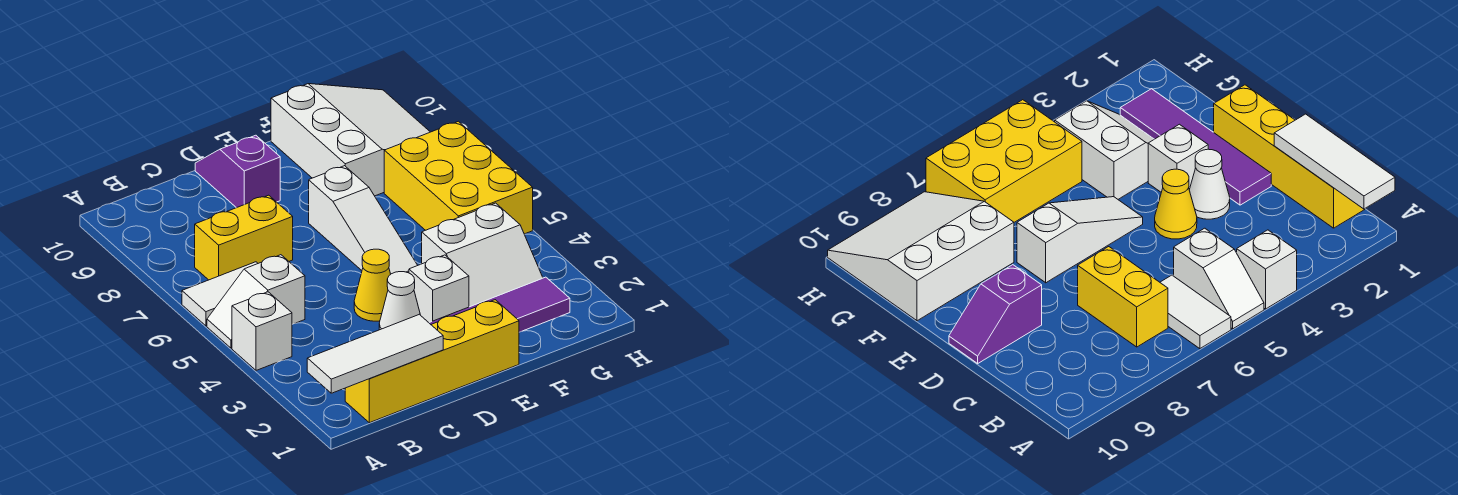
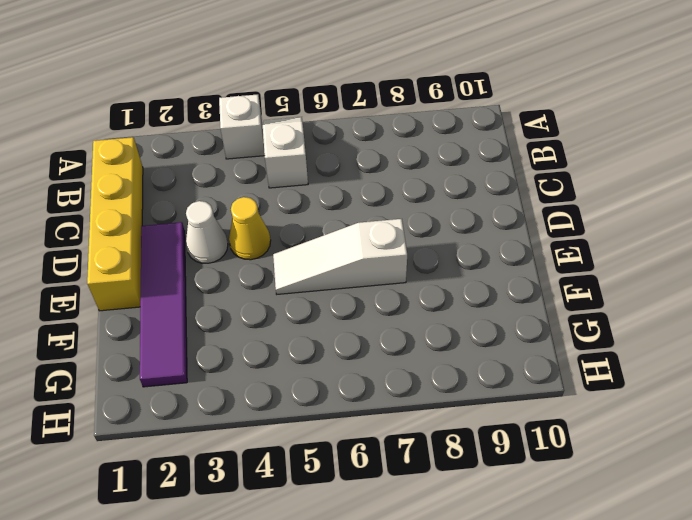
none -> white 1x2 tile [182,262,258,326]
none -> yellow 1x2 brick [195,195,293,280]
none -> purple 1x2 slope [195,135,280,208]

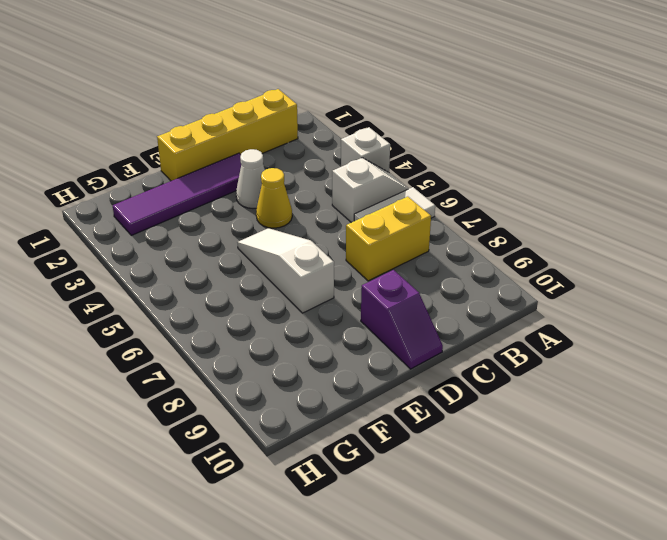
none -> white 1x1 brick [409,255,469,322]
none -> white 2x2 slope [422,203,543,307]
none -> white 3x3 slope [271,84,430,196]

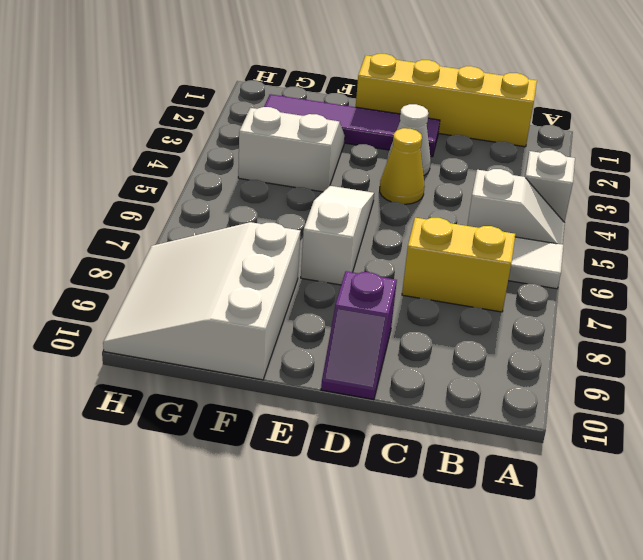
none -> white 1x1 brick [409,255,469,322]
none -> yellow 2x3 brick [384,121,533,234]
none -> white 1x3 tile [307,314,443,393]

